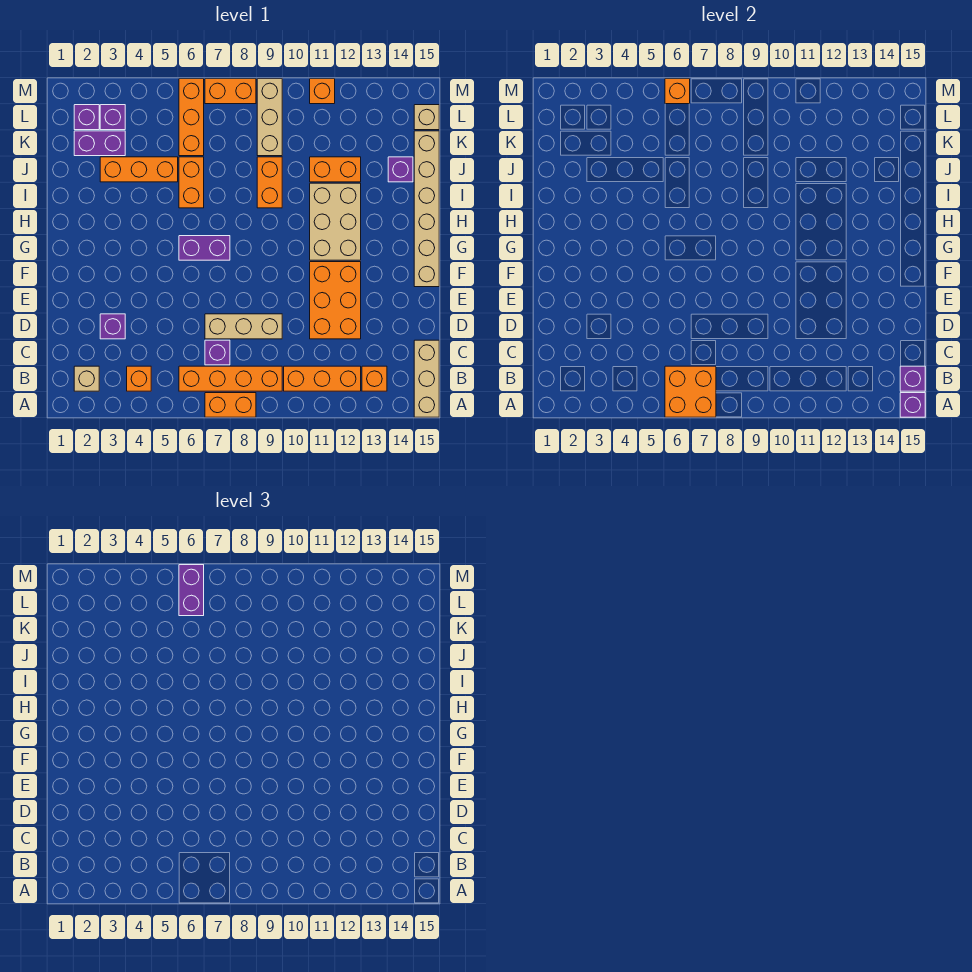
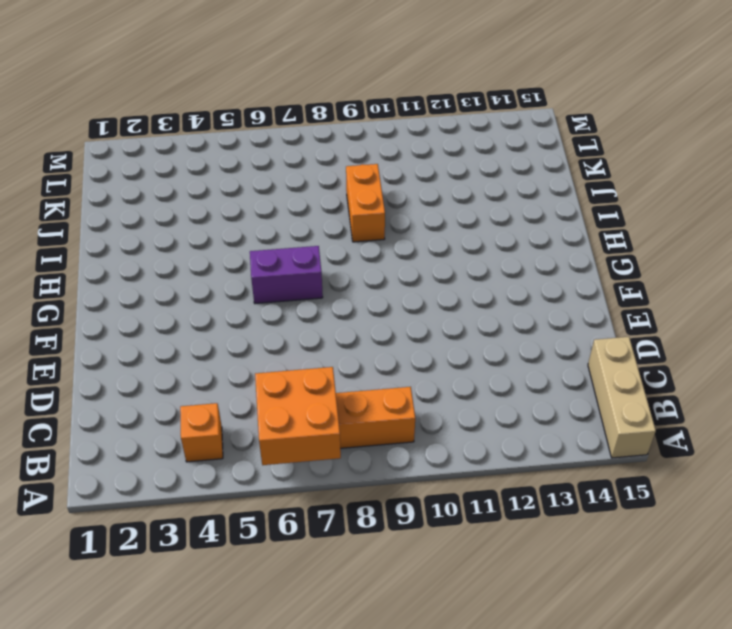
none -> orange 1x2 brick [205,393,256,417]
none -> tan 1x1 brick [74,366,99,391]
none -> orange 1x3 brick [284,366,361,391]
none -> orange 1x1 brick [362,366,387,391]

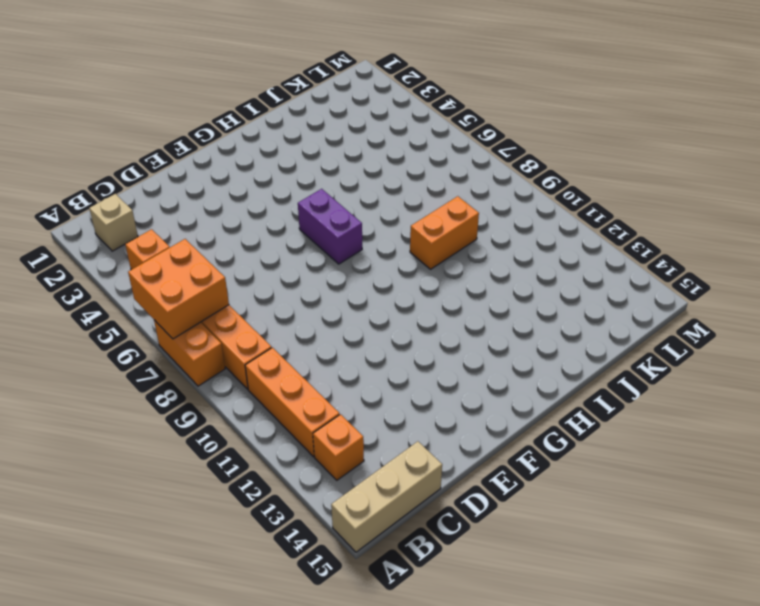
none -> purple 1x1 brick [205,340,230,365]
none -> purple 1x1 brick [100,314,125,339]
none -> tan 1x3 brick [205,314,282,339]
none -> orange 2x3 brick [310,262,361,339]

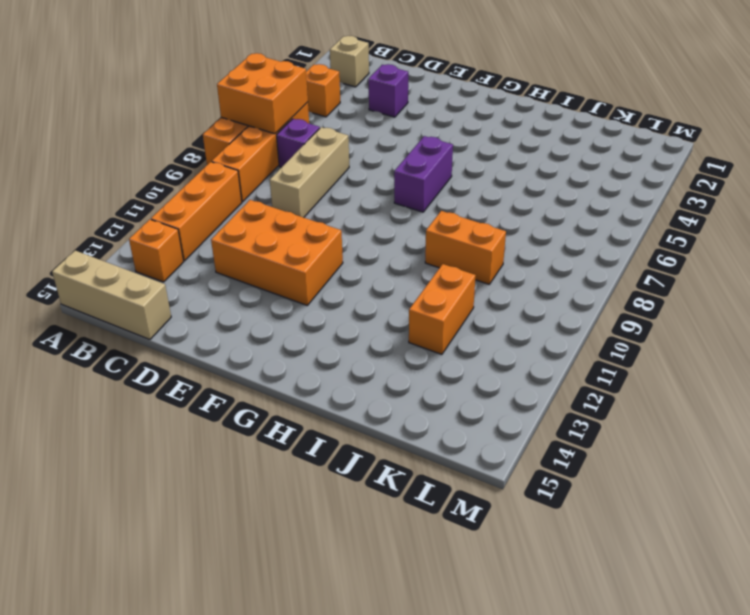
none -> tan 1x6 brick [414,131,439,287]
none -> tan 2x3 brick [310,183,361,260]
none -> orange 1x2 brick [179,157,204,208]
none -> orange 1x3 brick [100,157,178,182]

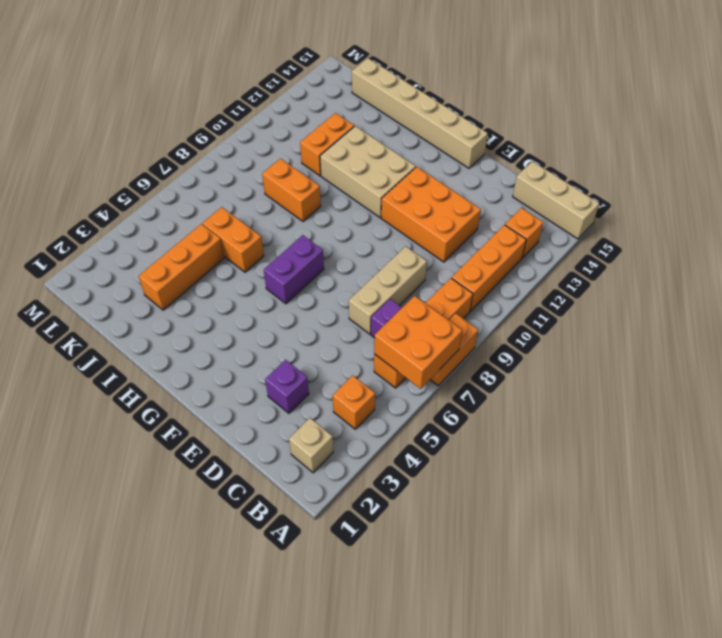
none -> purple 1x1 brick [388,157,413,182]
none -> purple 1x2 brick [74,131,125,156]
none -> orange 1x3 brick [179,79,204,156]
none -> tan 1x3 brick [257,79,282,156]

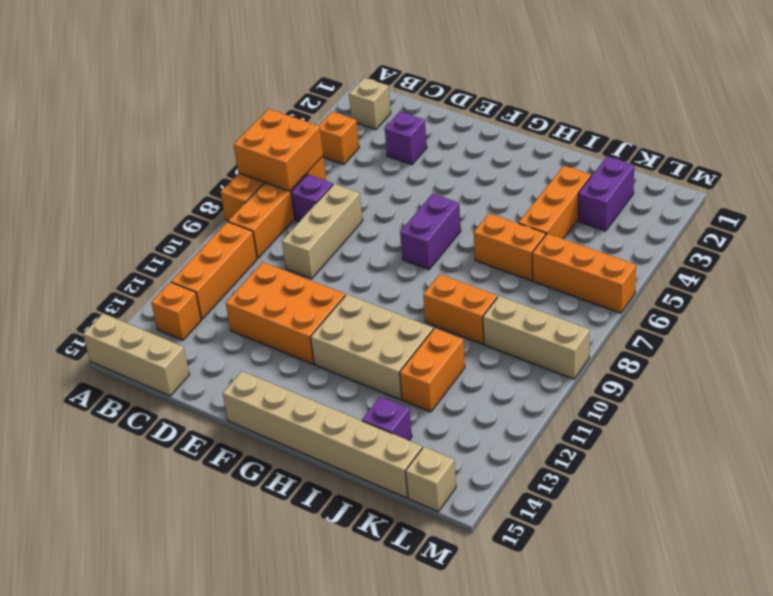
none -> purple 1x1 brick [74,105,99,130]
none -> purple 1x1 brick [100,105,125,130]
none -> orange 1x2 brick [205,79,256,104]
none -> orange 1x1 brick [310,79,335,104]

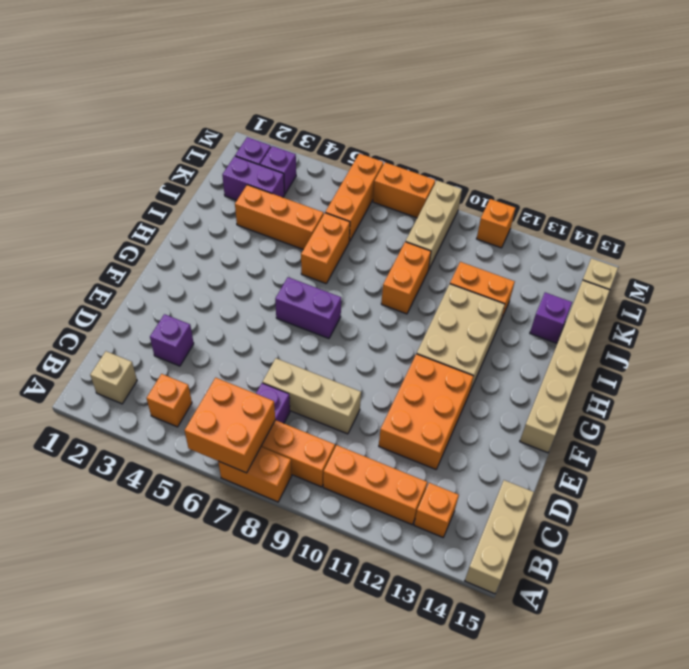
none -> purple 1x1 brick [900,393,925,417]
none -> purple 1x1 brick [900,366,925,391]
none -> orange 1x1 brick [665,79,690,104]
none -> purple 1x2 brick [179,565,204,616]

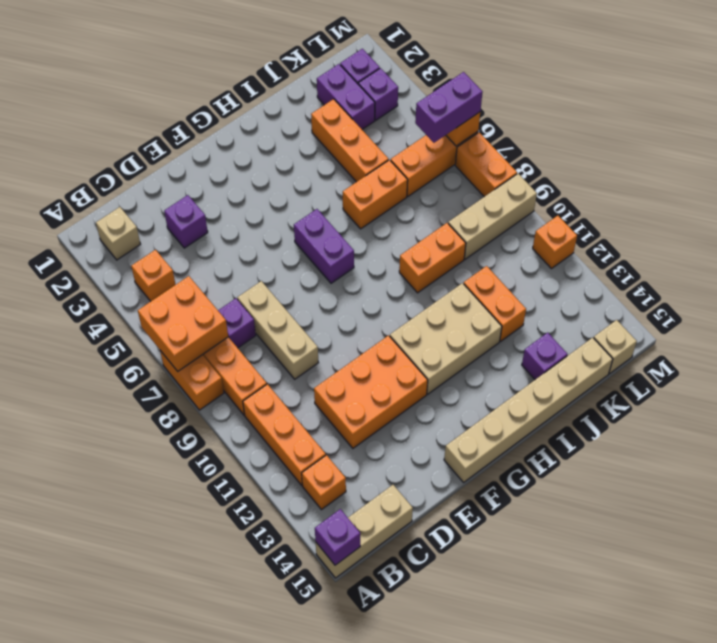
none -> purple 1x1 brick [900,366,925,391]

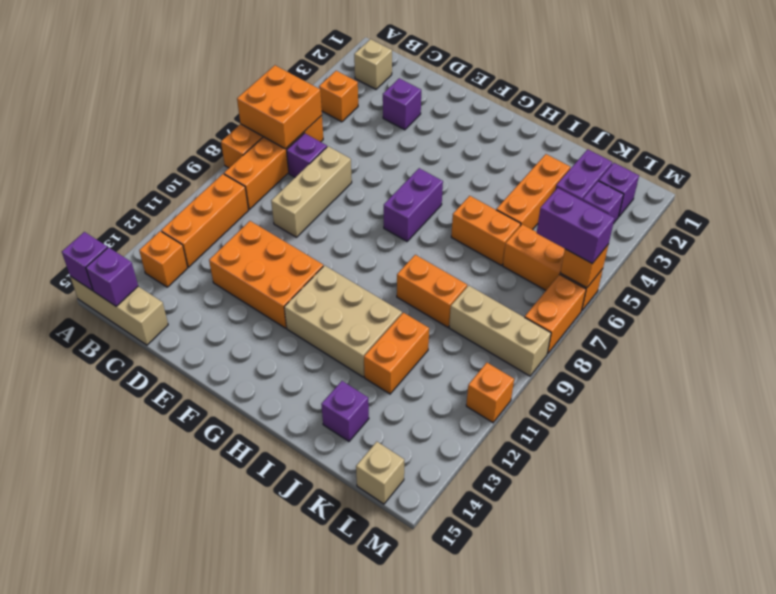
none -> tan 1x6 brick [414,131,439,287]

